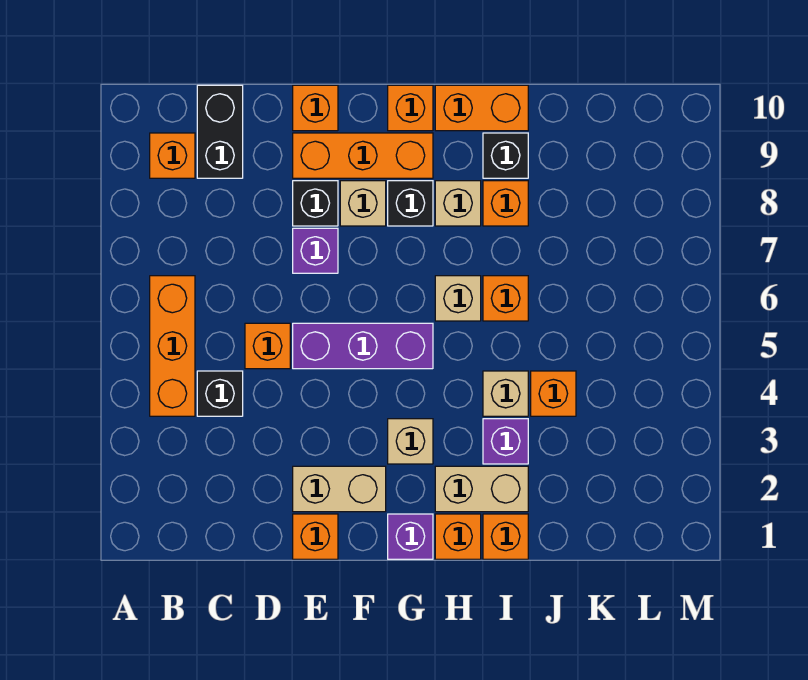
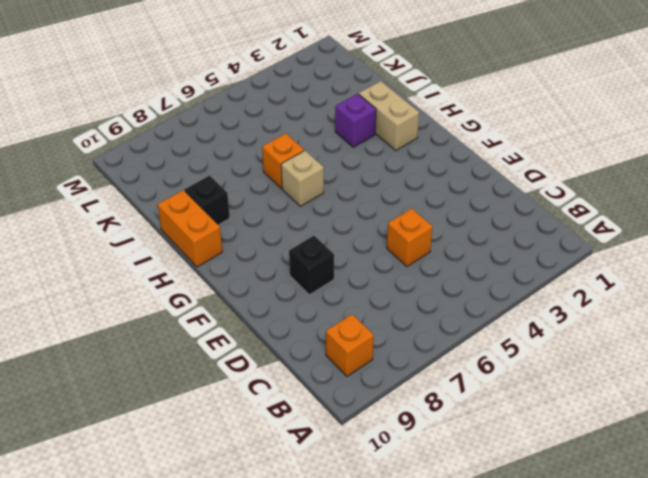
none -> orange 1x3 brick [150,276,195,416]
none -> black 1x1 brick [197,371,243,416]
none -> black 1x2 brick [197,85,243,178]

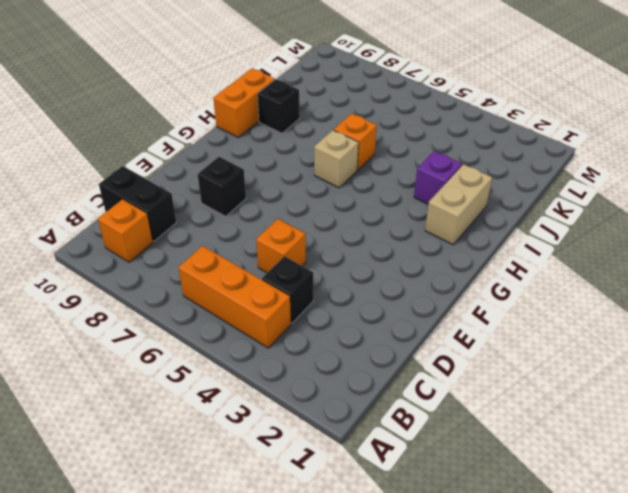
none -> orange 1x1 brick [293,514,338,559]
none -> tan 1x2 brick [293,466,386,512]
none -> purple 1x3 brick [293,323,433,369]

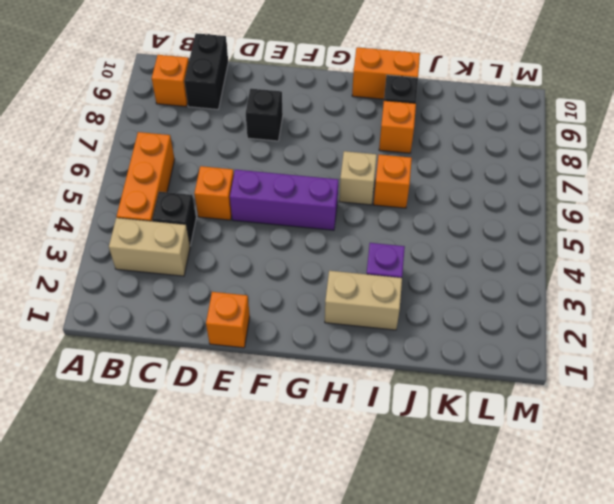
tan 1x2 brick [109,218,190,276] -> tan 1x2 brick moved to [293,466,386,512]
none -> purple 1x1 brick [293,228,338,273]
none -> orange 1x3 brick [293,133,433,178]
none -> orange 1x1 brick [293,85,338,131]

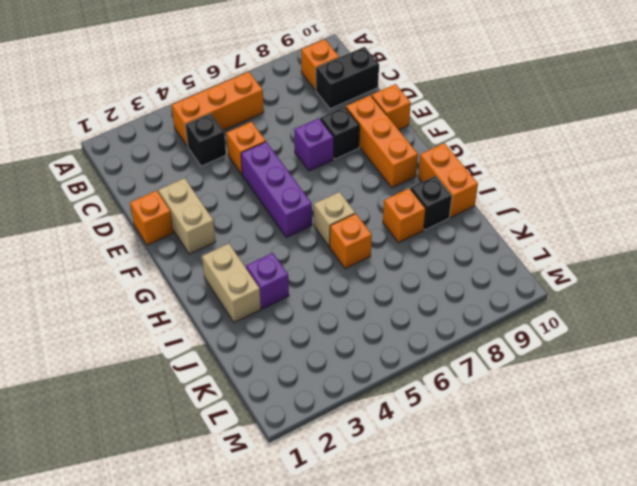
none -> tan 1x1 brick [340,181,386,226]
none -> purple 1x1 brick [388,514,433,559]
none -> tan 1x1 brick [388,419,433,464]

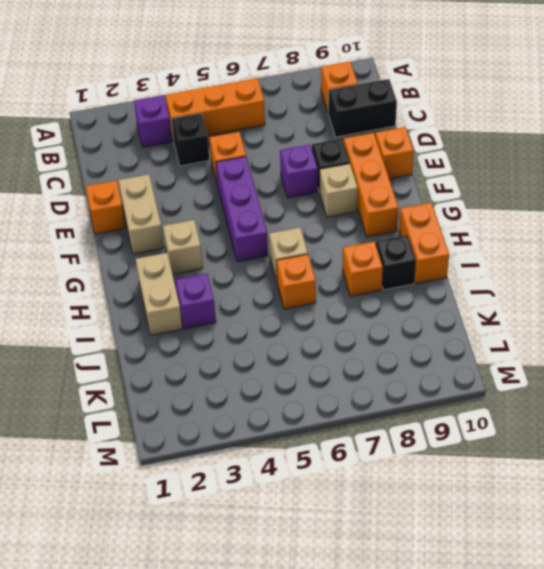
purple 1x1 brick [134,95,172,147] -> purple 1x1 brick moved to [388,514,433,559]
none -> black 1x1 brick [388,181,433,226]
none -> orange 1x1 brick [388,85,433,131]
none -> orange 1x1 brick [435,514,481,559]

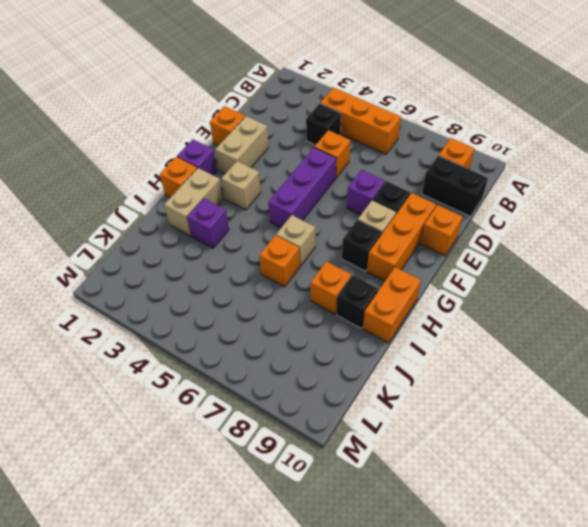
none -> orange 1x1 brick [388,85,433,131]
none -> tan 1x1 brick [435,181,481,226]
none -> orange 1x1 brick [483,514,528,559]

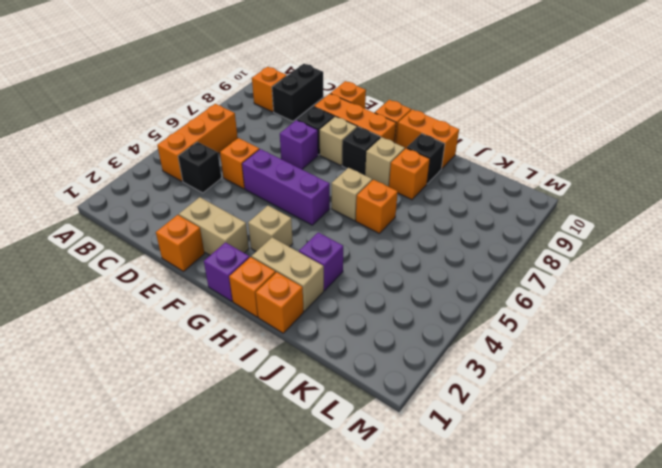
none -> tan 1x1 brick [483,371,528,416]
none -> orange 1x1 brick [531,371,576,416]

